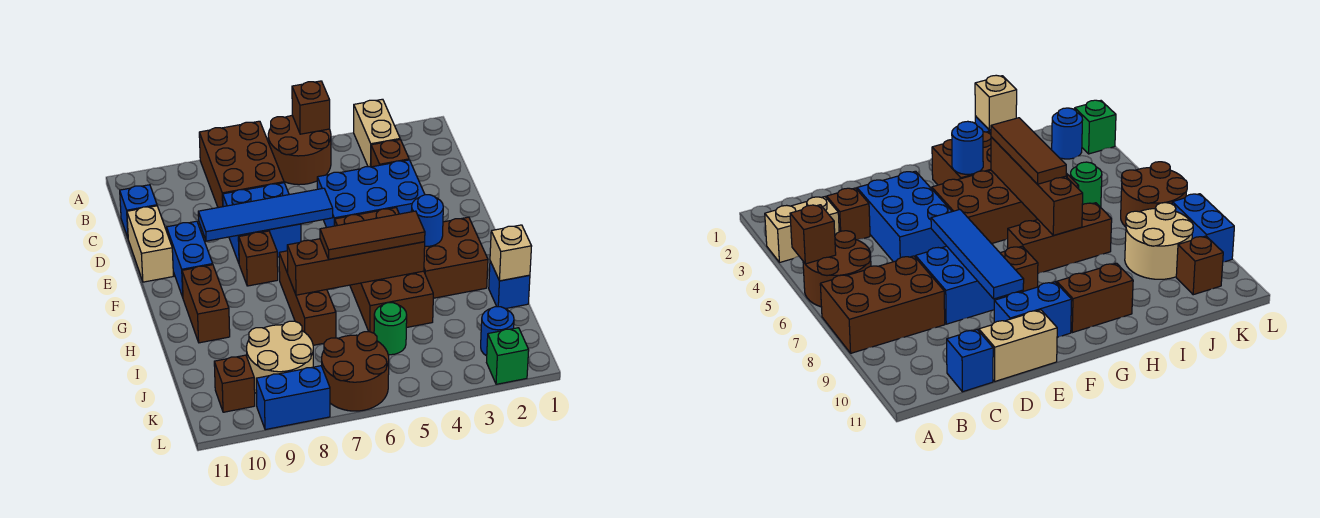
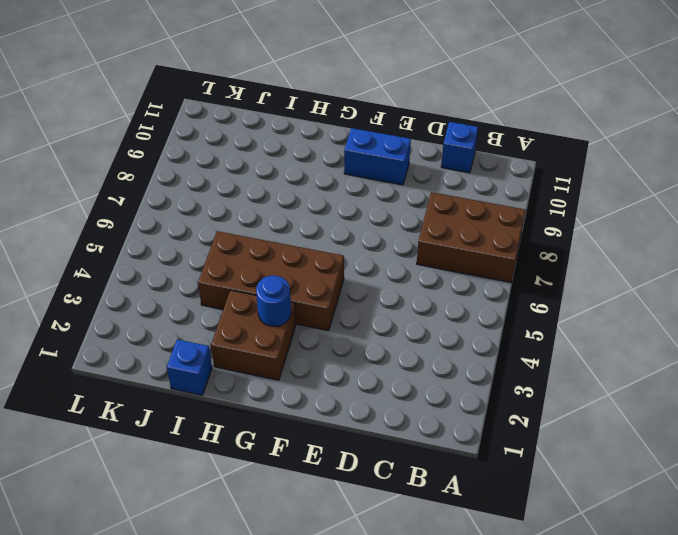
none -> tan 1x2 brick [354,99,400,167]
none -> brown 2x2 round brick [268,116,331,185]
none -> brown 1x1 brick [371,140,409,167]

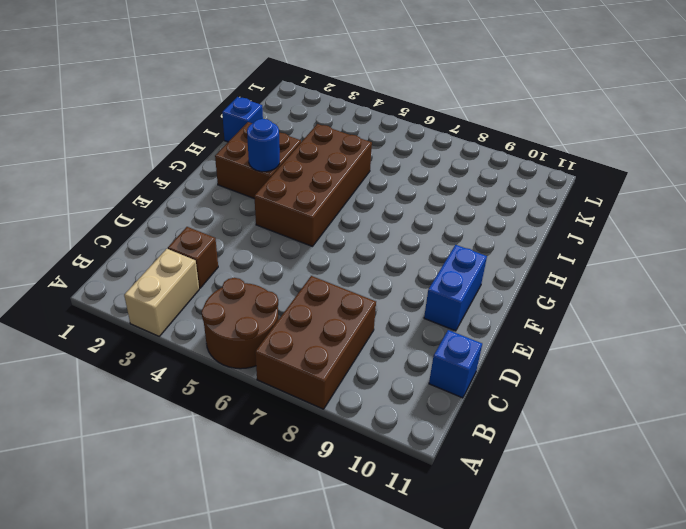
none -> blue 2x3 brick [317,160,425,228]
none -> blue 2x2 brick [223,183,301,263]
none -> tan 1x2 brick [127,206,173,282]

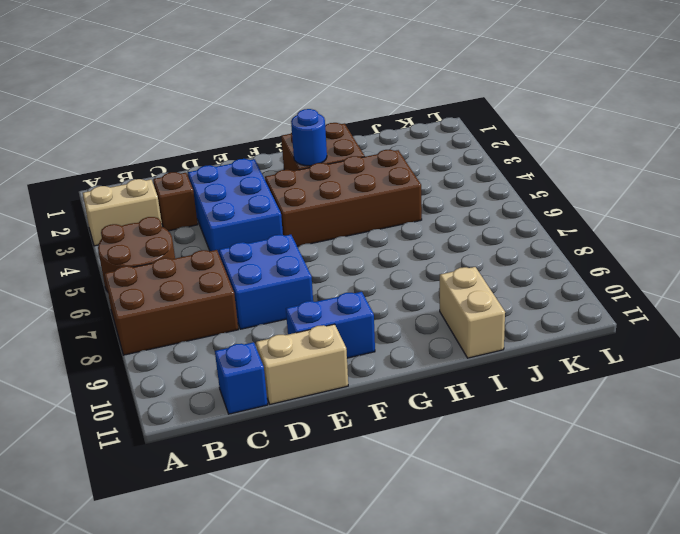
tan 1x2 brick [440,267,505,358] -> none
none -> brown 1x1 brick [239,231,278,286]
none -> brown 1x3 brick [279,251,336,345]
none -> brown 1x2 brick [182,265,230,343]

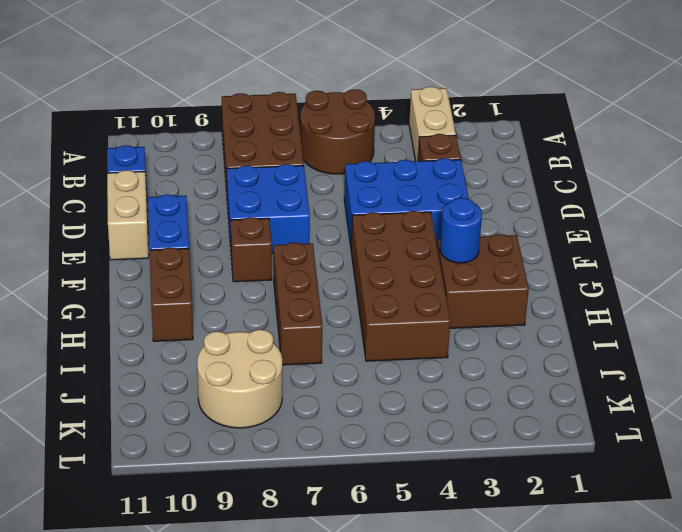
none -> blue 1x1 brick [489,261,530,309]
none -> green 1x1 round brick [374,303,407,355]
none -> blue 1x1 round brick [481,307,514,356]

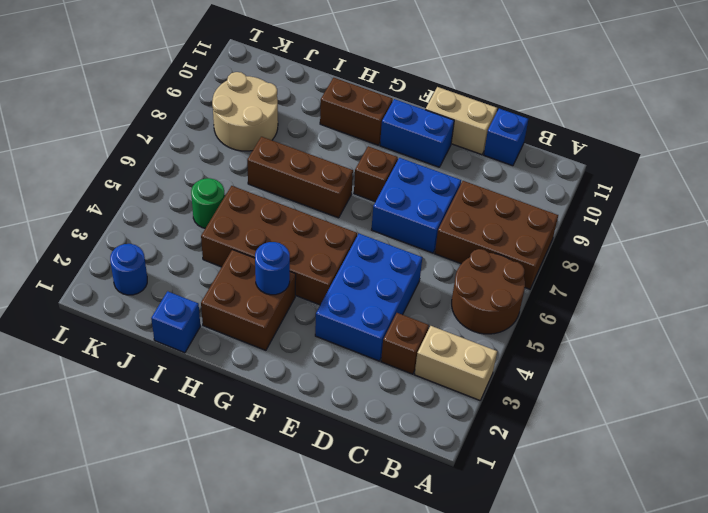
none -> brown 2x2 round brick [322,332,389,411]
none -> brown 1x1 brick [214,355,255,412]
none -> green 1x1 brick [487,328,529,384]

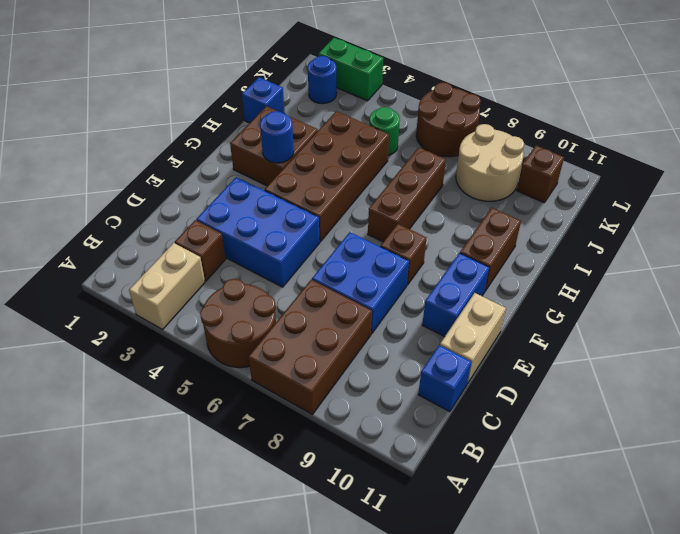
green 1x2 brick [319,38,383,101] -> green 1x1 brick [487,328,529,384]
none -> blue 1x2 brick [256,366,330,430]
none -> brown 1x1 brick [292,81,330,134]
none -> blue 1x4 tile [198,188,333,241]

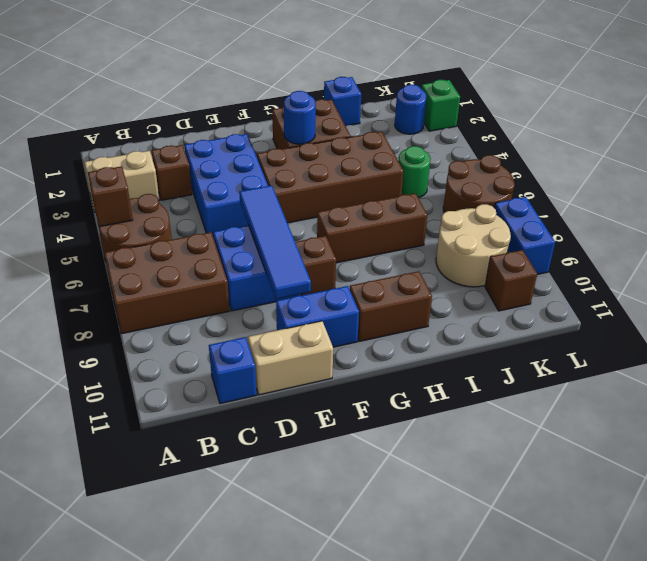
none -> brown 1x4 brick [287,239,425,295]
none -> tan 1x1 brick [490,225,532,281]
none -> brown 1x3 tile [320,211,425,259]

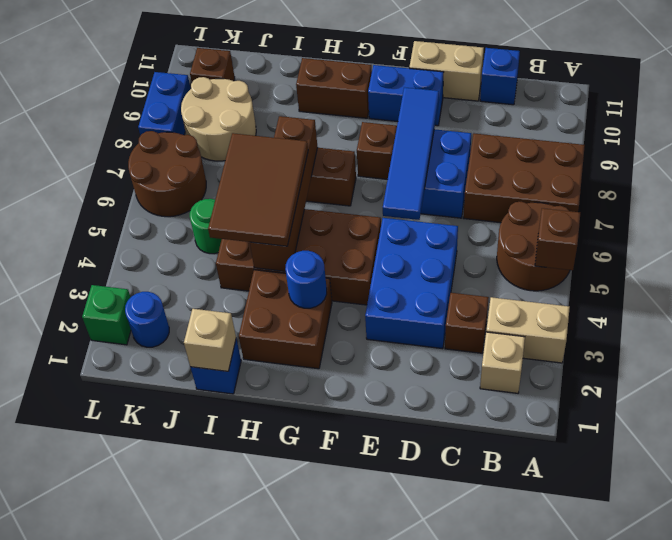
tan 1x1 brick [480,332,525,393] -> none
brown 2x3 tile [208,133,308,246] -> brown 1x3 tile [320,211,425,259]

